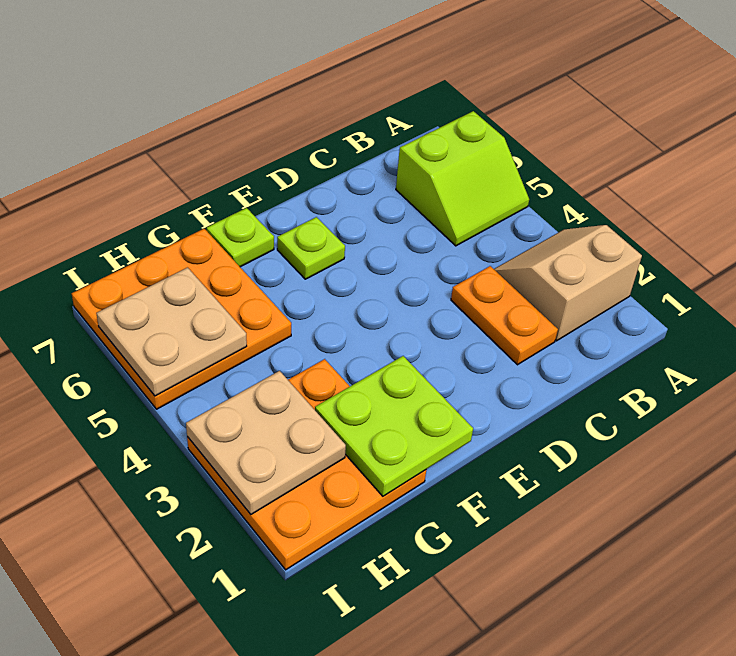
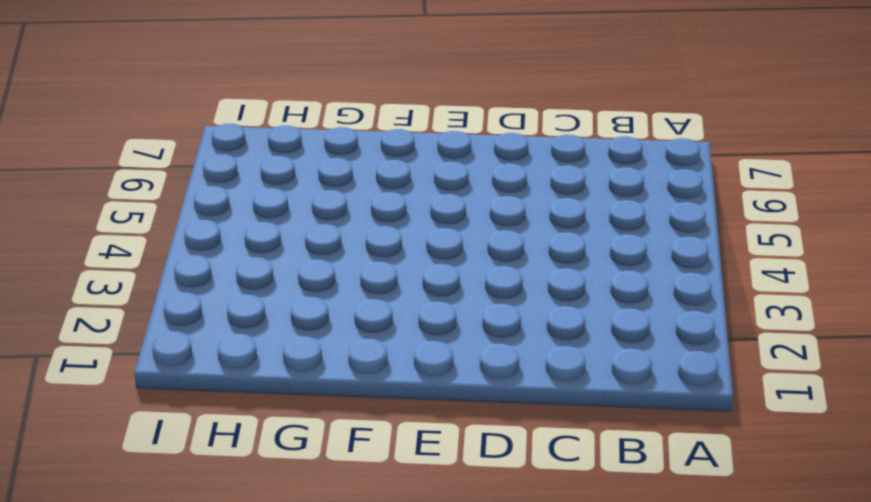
none -> tan 2x2 slope [494,225,642,341]
none -> lime 2x2 slope [396,111,529,246]

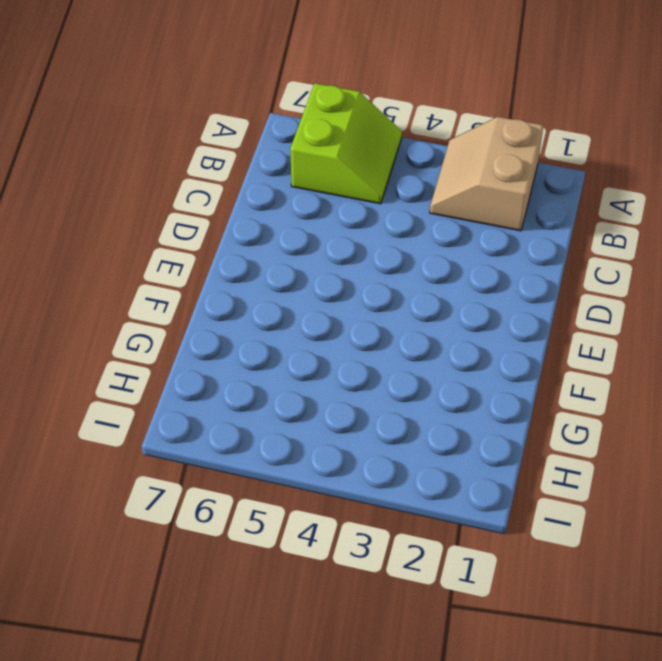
none -> orange 1x2 plate [451,266,558,365]
none -> lime 1x1 plate [277,217,345,279]

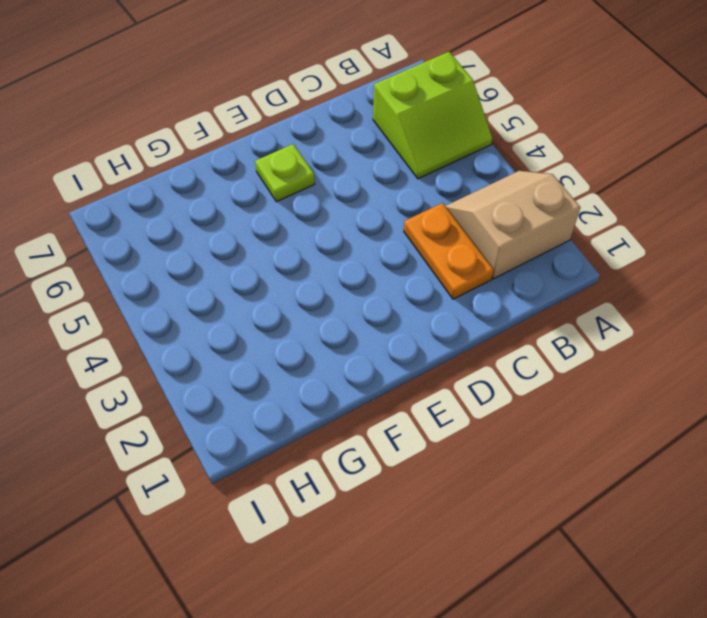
none -> lime 1x1 plate [206,208,274,267]
none -> orange 3x3 plate [187,359,426,570]

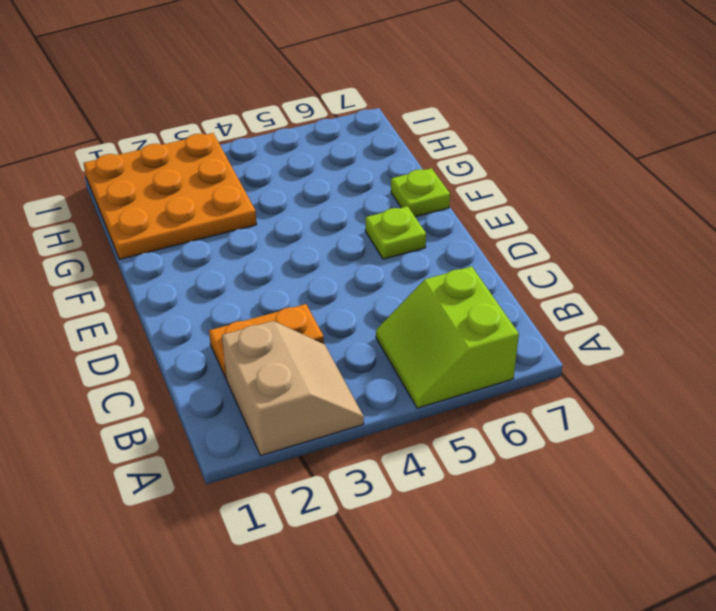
none -> orange 3x3 plate [72,229,291,409]
none -> lime 2x2 plate [315,356,473,496]

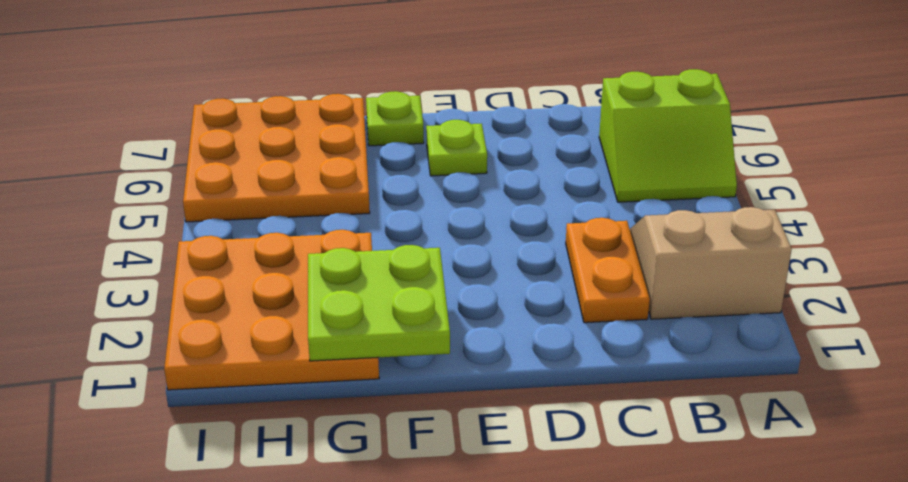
none -> tan 2x2 plate [186,371,346,514]
none -> tan 2x2 plate [96,267,247,396]

